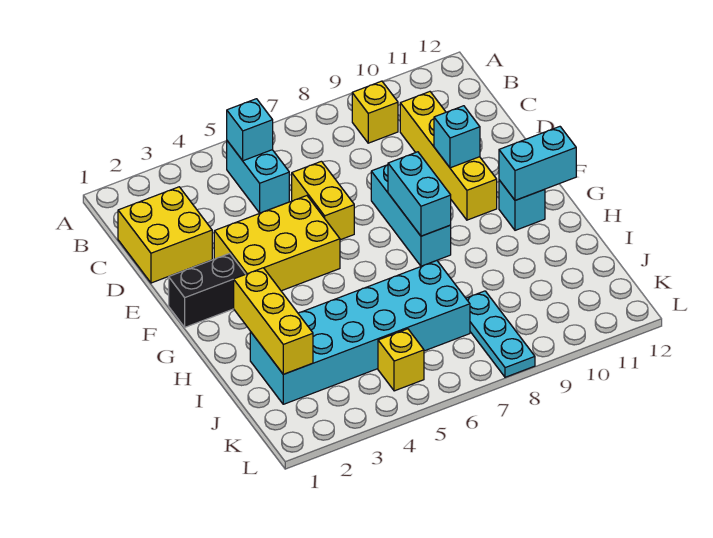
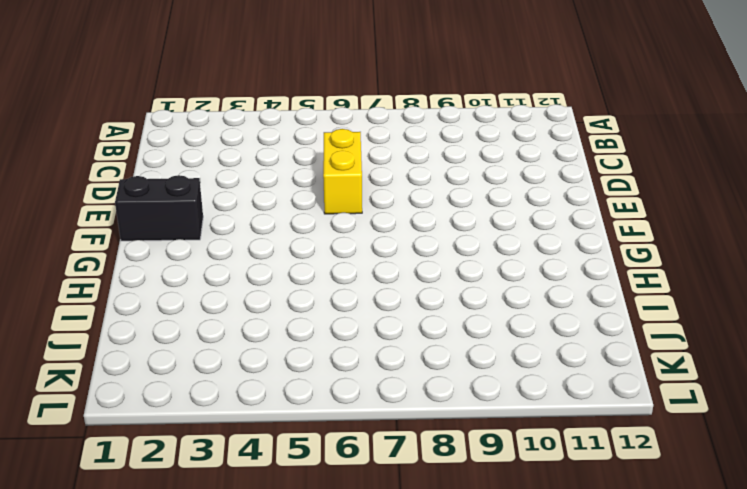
none -> cyan 1x2 brick [227,141,289,213]
none -> yellow 1x1 brick [352,81,398,143]
none -> yellow 2x2 brick [118,187,212,283]

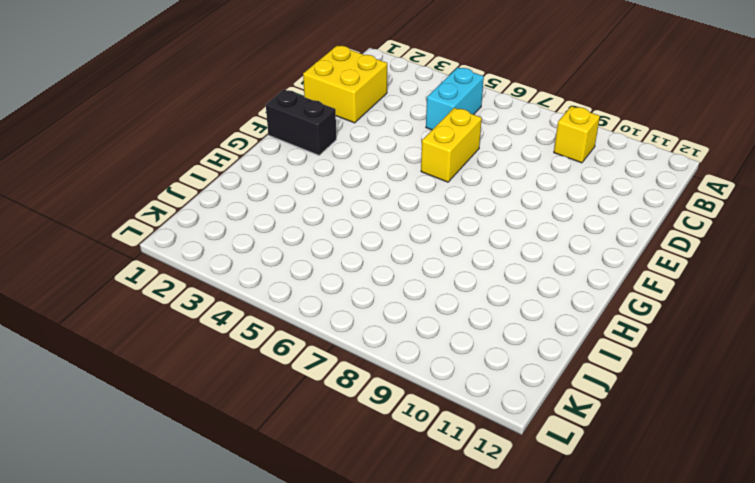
none -> yellow 1x4 brick [400,92,497,220]
none -> yellow 2x3 brick [214,196,340,291]
none -> cyan 1x3 brick [371,165,451,266]

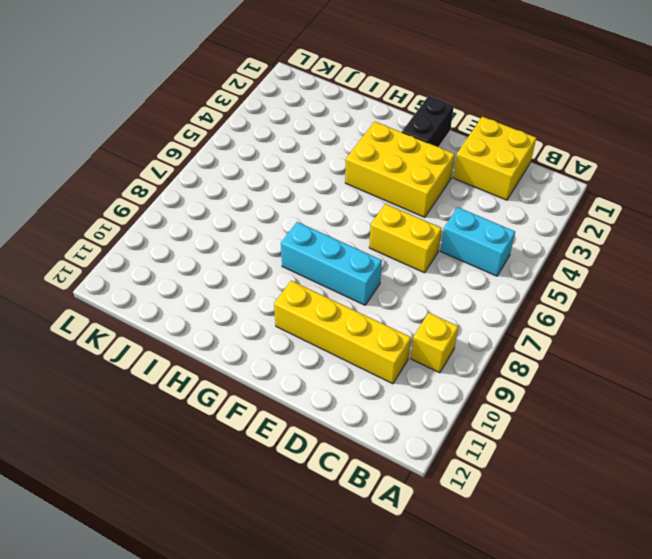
yellow 2x3 brick [345,122,455,217] -> yellow 2x3 brick turned to [214,196,340,291]
none -> cyan 1x1 brick [499,180,545,230]
none -> cyan 2x6 brick [250,261,470,404]
none -> cyan 1x3 plate [466,291,535,377]

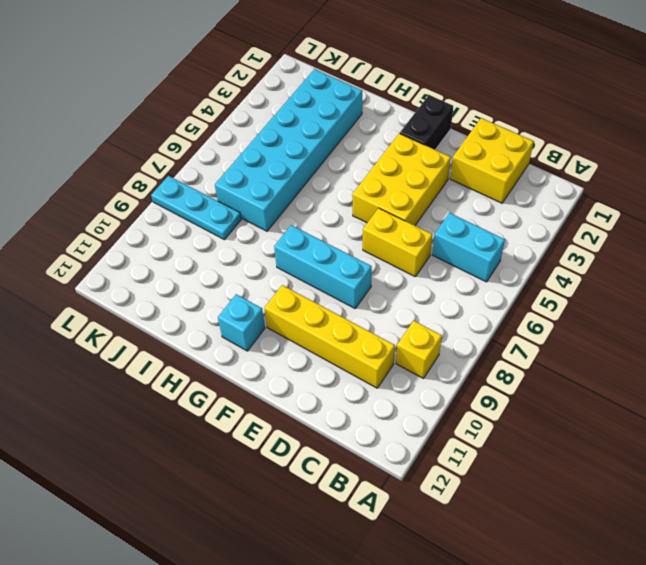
none -> yellow 1x1 brick [378,329,424,391]
none -> cyan 1x1 brick [227,99,273,161]
none -> cyan 1x1 brick [434,106,480,168]

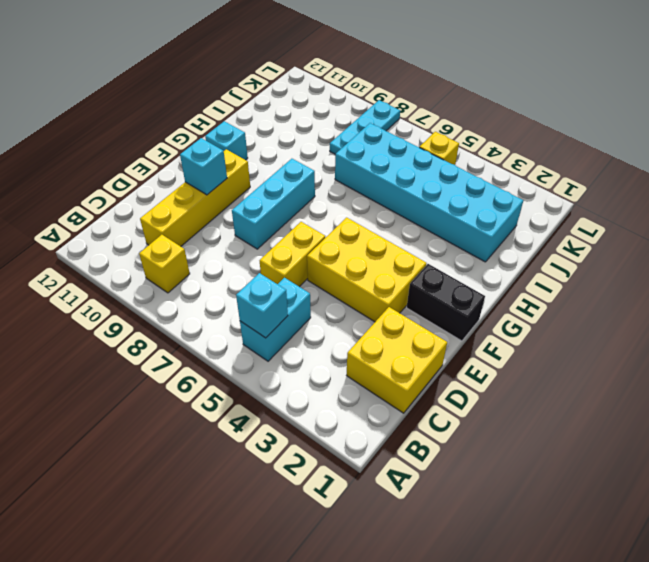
none -> cyan 1x2 brick [388,152,451,236]
none -> cyan 1x2 brick [499,127,576,200]
none -> yellow 1x3 brick [234,268,313,374]

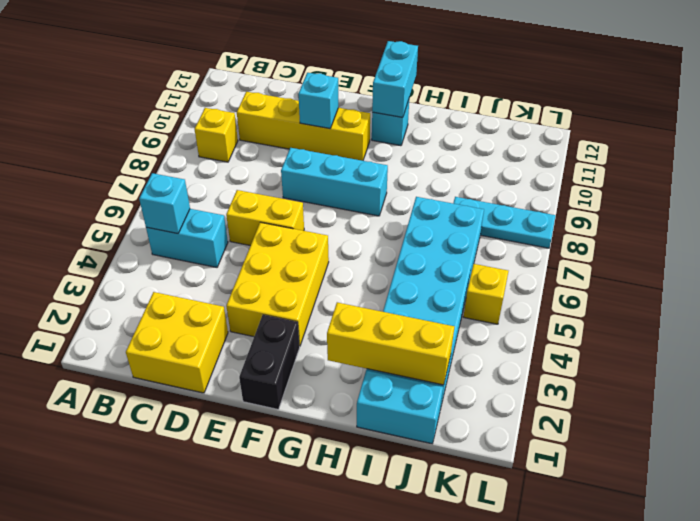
cyan 1x2 brick [357,370,443,444] -> cyan 1x2 brick moved to [388,152,451,236]

